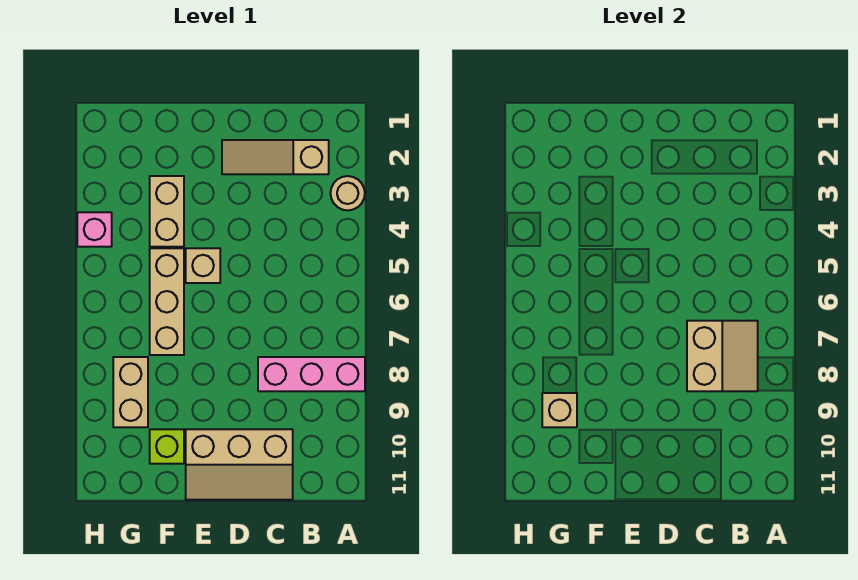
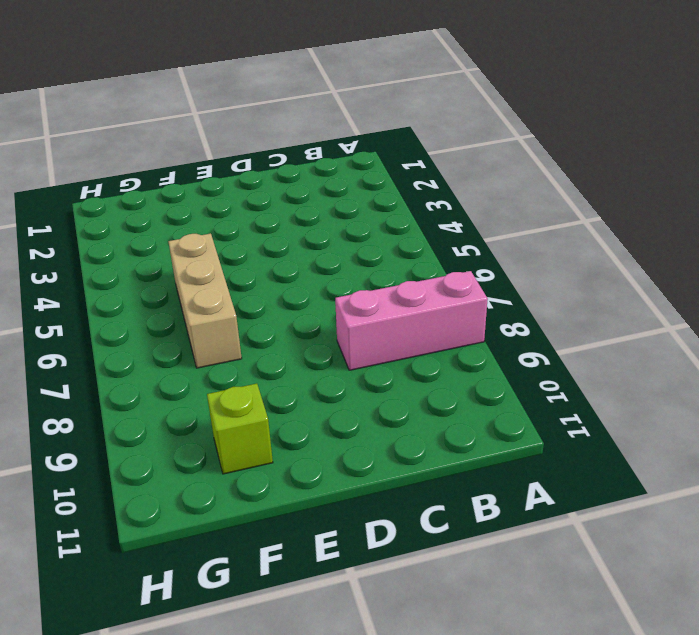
none -> tan 1x1 round brick [331,176,365,210]
none -> tan 1x3 slope [222,140,329,174]
none -> tan 2x3 slope [186,429,293,500]

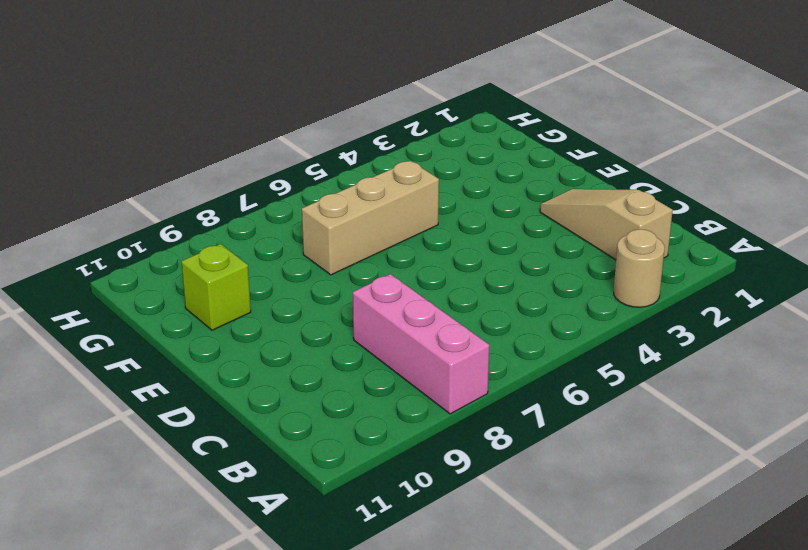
none -> tan 2x3 slope [186,429,293,500]
none -> tan 1x1 brick [186,248,220,283]
none -> tan 1x2 brick [150,176,184,247]

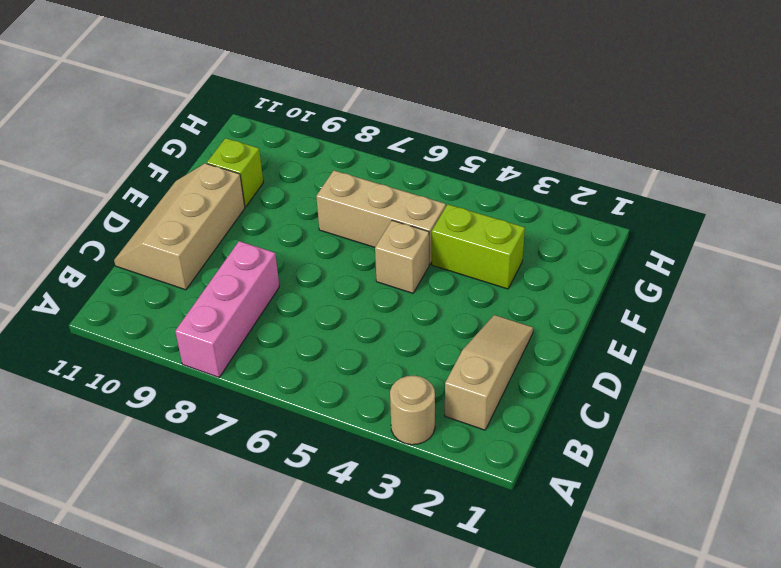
lime 1x2 brick [432,204,525,289] -> tan 1x2 brick [150,176,184,247]
none -> tan 1x2 brick [113,357,148,427]
none -> pink 1x1 brick [77,212,112,247]
none -> tan 2x2 slope [687,321,758,391]

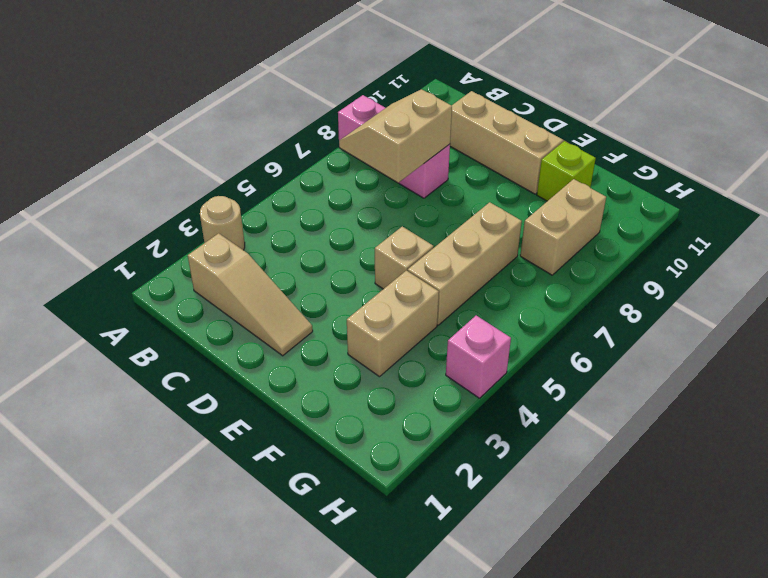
none -> tan 1x1 brick [542,393,577,427]

